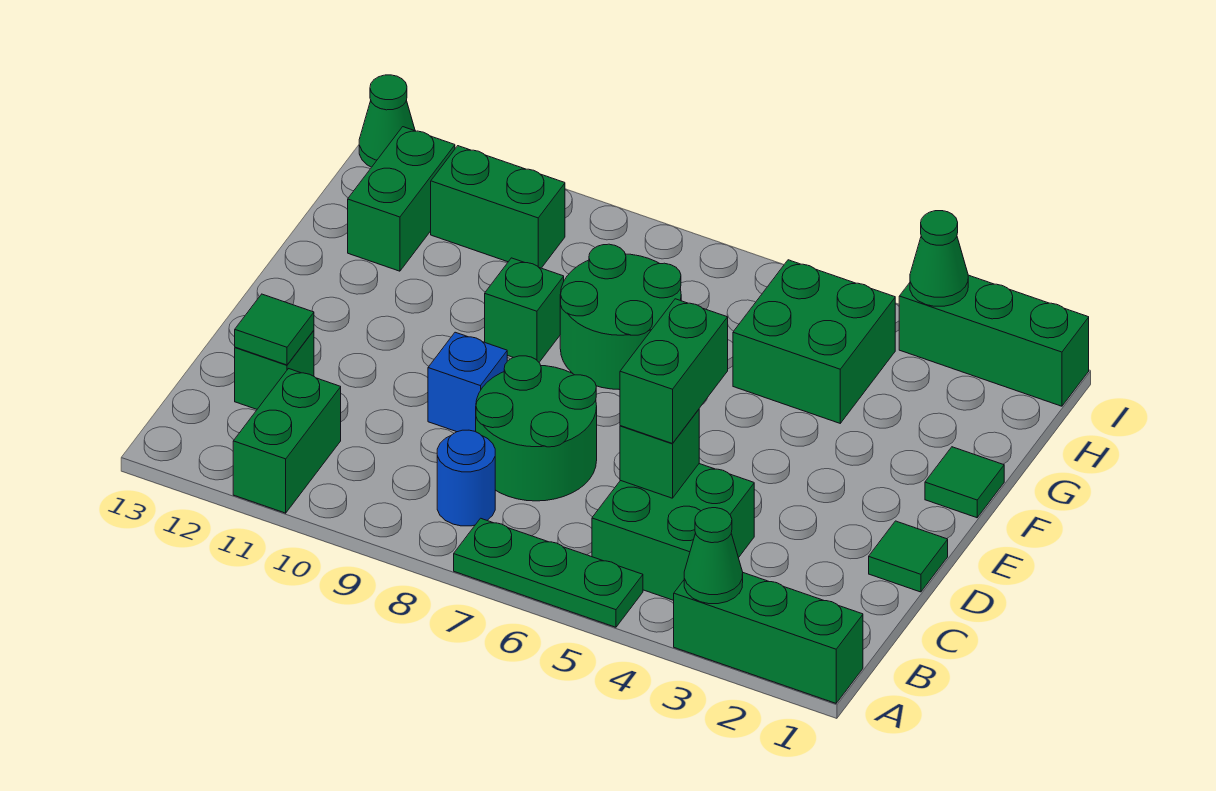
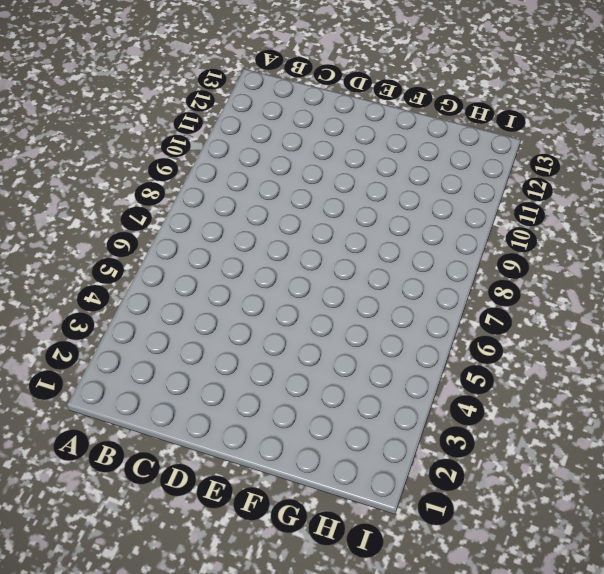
none -> green 1x3 brick [674,573,863,703]
none -> green 1x3 plate [454,518,643,627]
none -> green 1x2 brick [233,369,341,513]

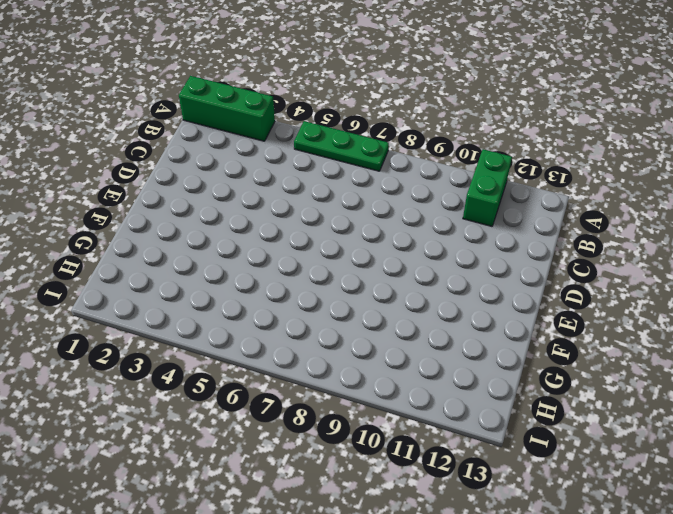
none -> green 2x2 brick [592,464,754,600]
none -> blue 1x1 round brick [437,430,495,526]
none -> green 2x2 round brick [476,356,597,501]

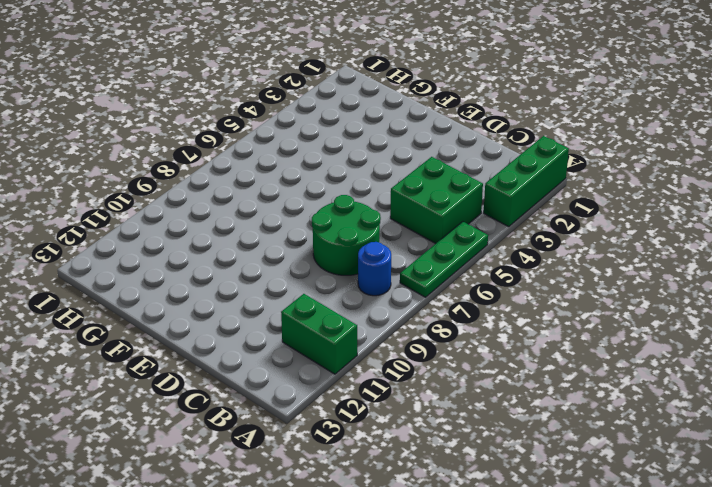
none -> green 1x1 brick [235,331,314,409]
none -> green 1x1 tile [869,521,948,592]
none -> blue 1x1 brick [428,332,507,432]

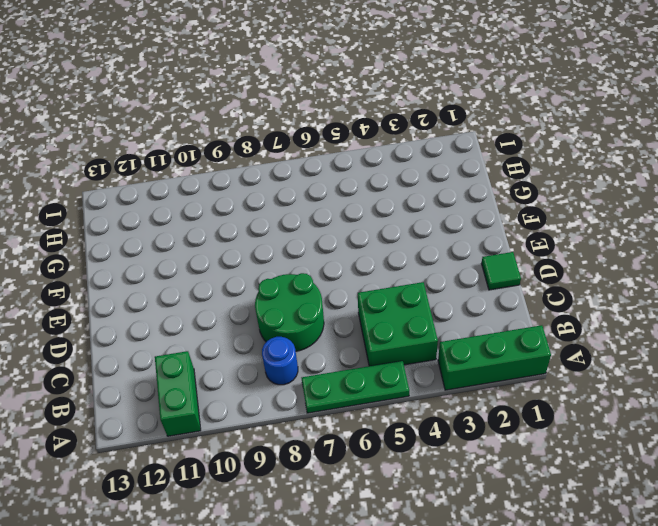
none -> green 1x1 brick [235,331,314,409]
none -> blue 1x1 brick [428,332,507,432]
none -> green 1x1 tile [925,447,1004,518]

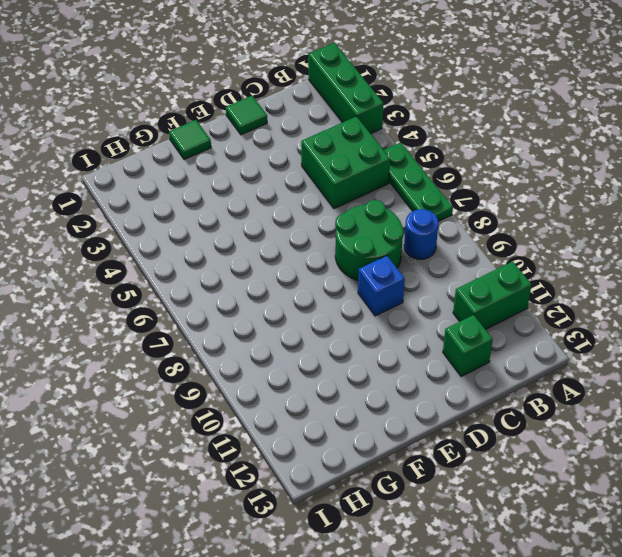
none -> green 2x2 round brick [560,244,681,390]
none -> green 1x1 brick [485,258,564,362]
none -> green 2x2 brick [733,260,895,423]

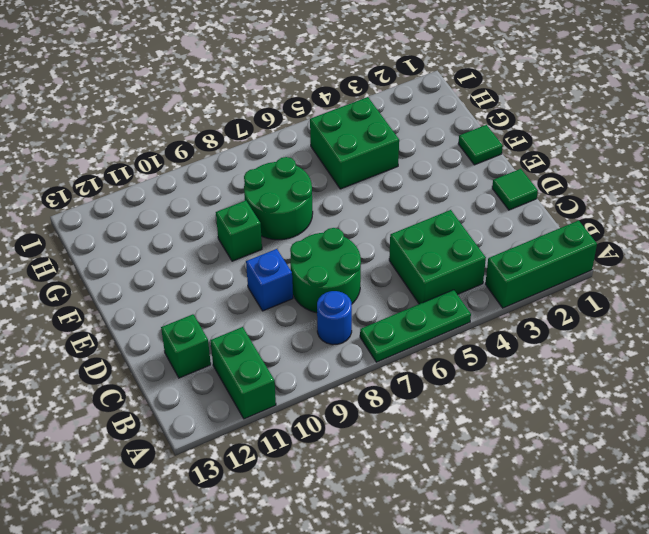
none -> green 1x2 brick [348,127,455,271]
none -> green 1x2 brick [431,146,565,268]
none -> green 1x3 brick [899,275,1089,406]

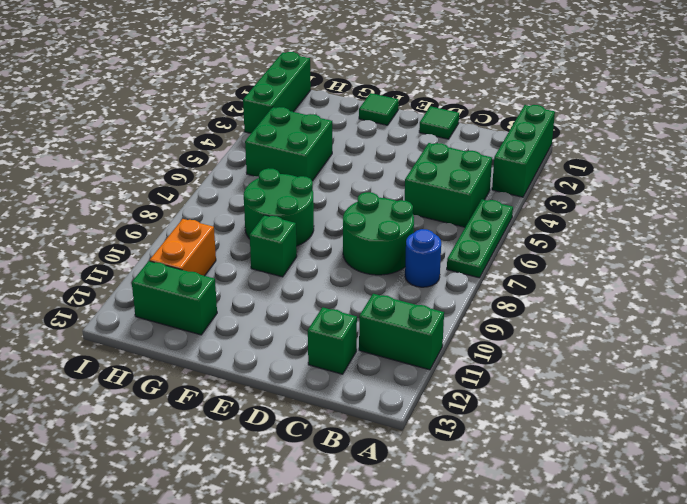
orange 1x2 brick [150,219,216,276] -> green 1x2 brick [431,146,565,268]
none -> blue 1x1 brick [428,332,507,432]
none -> green 1x1 cone [359,75,415,167]
none -> green 1x1 cone [684,508,743,604]

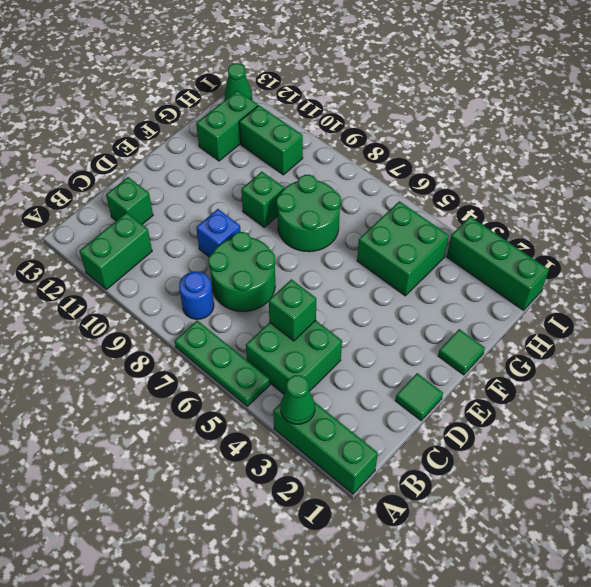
none -> green 1x1 tile [235,294,314,365]
none -> green 1x1 cone [910,211,968,306]
none -> green 1x2 brick [620,299,728,444]

